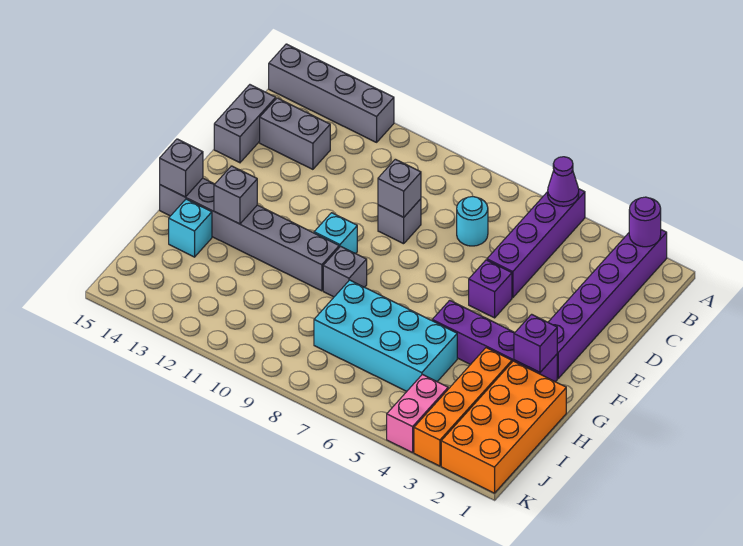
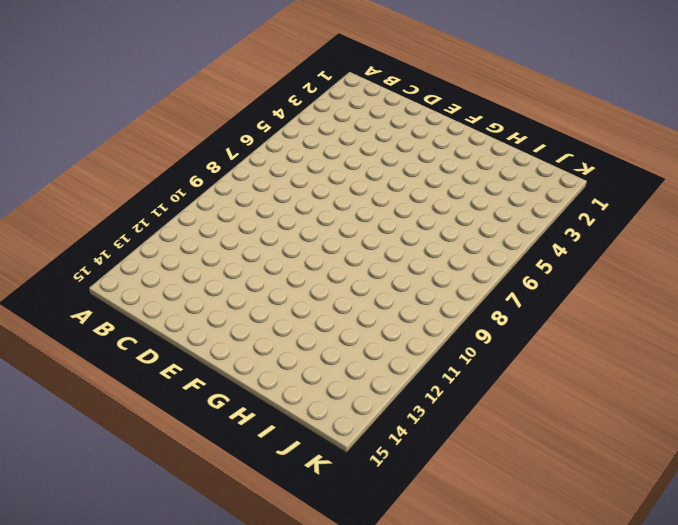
none -> purple 1x6 brick [548,230,667,378]
none -> purple 1x4 brick [487,189,585,298]
none -> grey 1x4 brick [269,44,394,142]

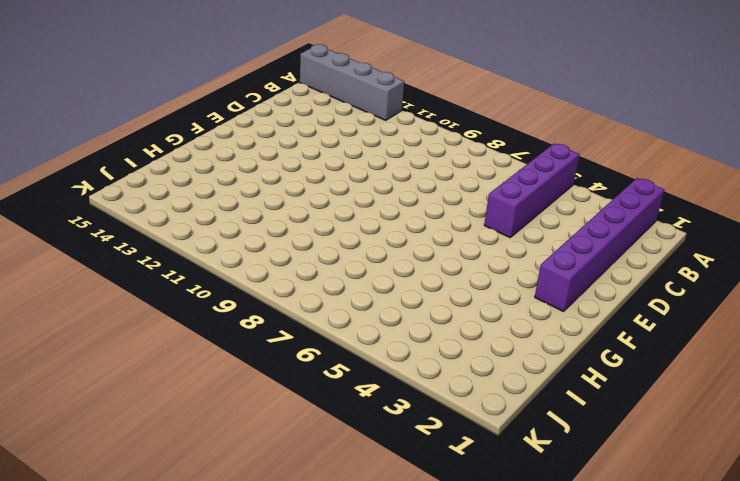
none -> cyan 1x1 round brick [457,197,488,246]
none -> grey 1x2 brick [260,98,330,169]
none -> grey 1x2 brick [214,85,276,163]

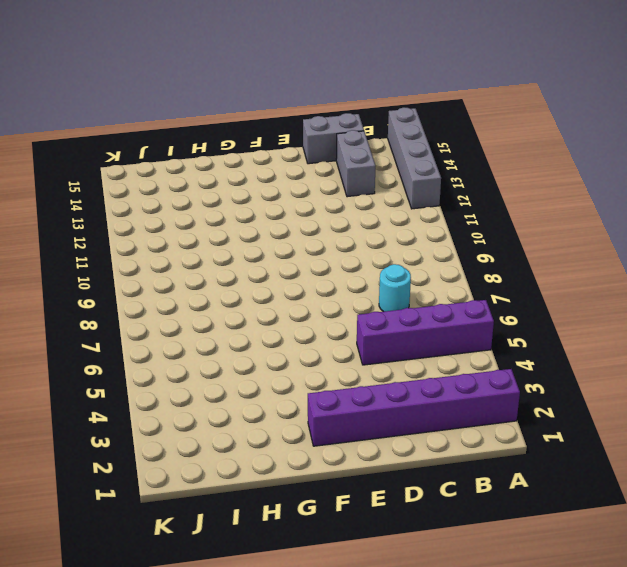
none -> grey 1x1 brick [378,199,421,244]
none -> purple 1x1 brick [469,260,512,318]
none -> cyan 1x1 brick [314,213,357,254]

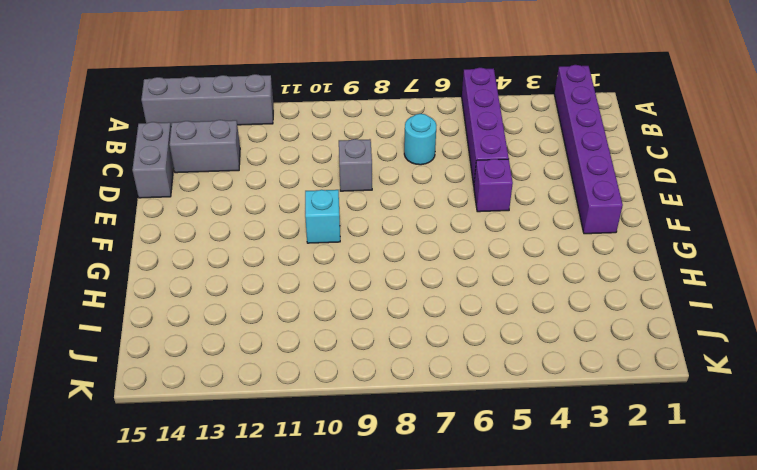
none -> purple 1x4 brick [432,300,557,382]
none -> grey 1x1 brick [323,246,367,297]
none -> grey 1x6 brick [160,178,339,291]

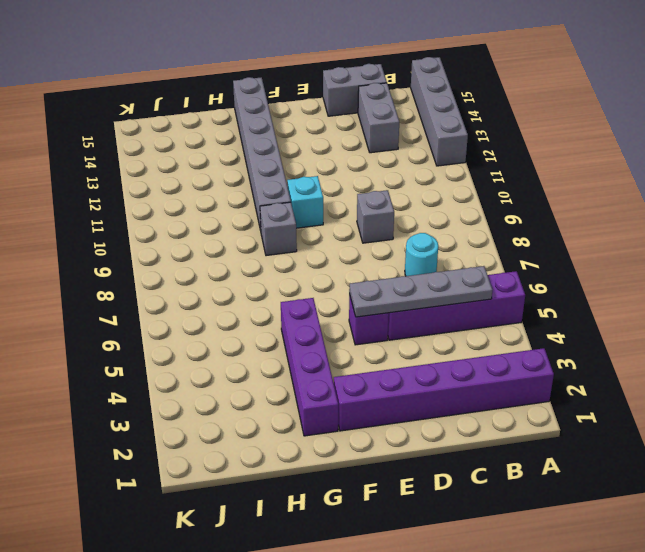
grey 1x4 plate [349,266,492,317] -> none
none -> orange 2x4 brick [441,361,566,493]
none -> orange 1x4 brick [414,348,512,466]
none -> cyan 2x4 brick [314,280,457,391]

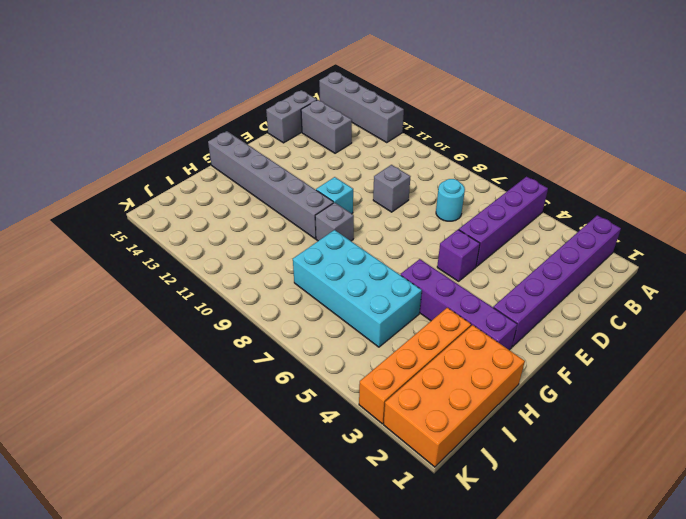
none -> cyan 1x1 brick [169,199,212,257]
none -> pink 1x2 brick [387,375,448,453]
none -> purple 1x1 round brick [629,197,661,247]

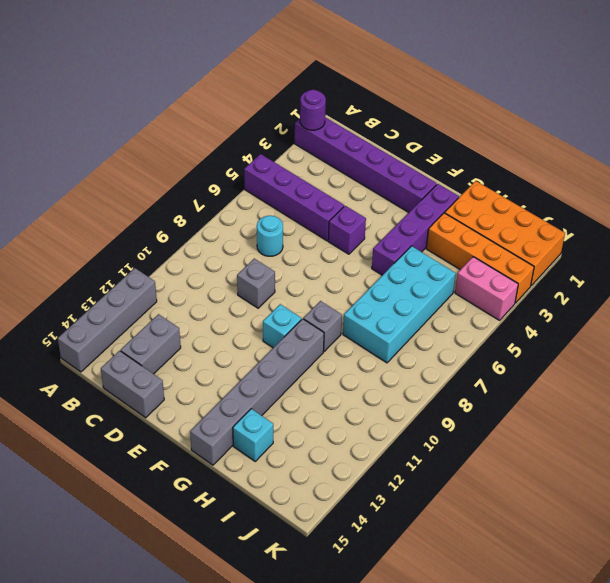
none -> purple 1x1 cone [548,157,579,206]
none -> grey 1x1 brick [378,159,421,217]
none -> purple 1x1 brick [514,314,557,372]

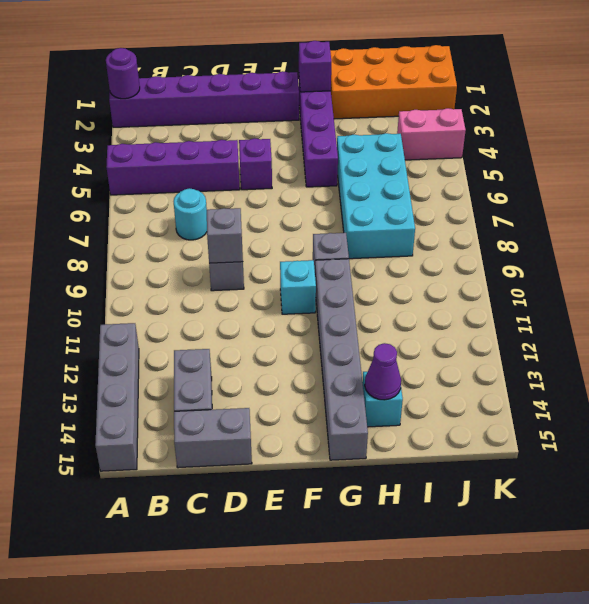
purple 1x1 cone [365,343,401,400] -> purple 1x1 cone moved to [548,157,579,206]
none -> orange 1x4 brick [414,348,512,466]
none -> grey 1x1 brick [214,166,257,224]
none -> grey 1x1 brick [160,139,203,197]

